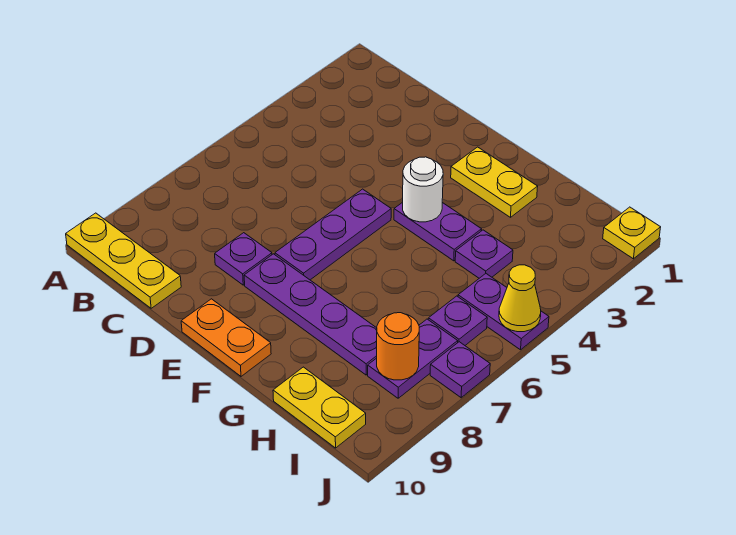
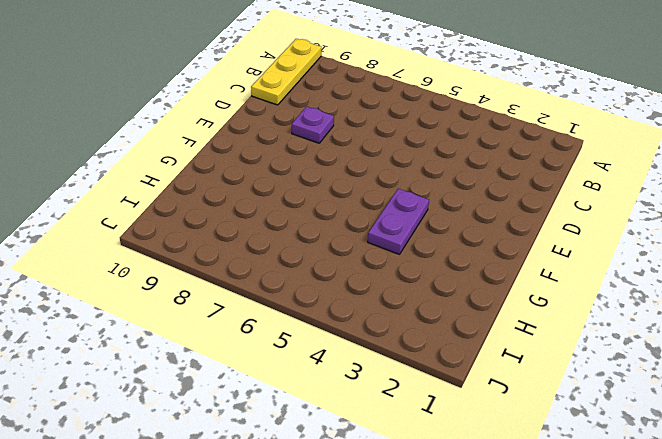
none -> purple 1x3 plate [275,189,391,280]
none -> purple 1x4 plate [244,254,377,375]
none -> orange 1x2 plate [181,299,271,376]

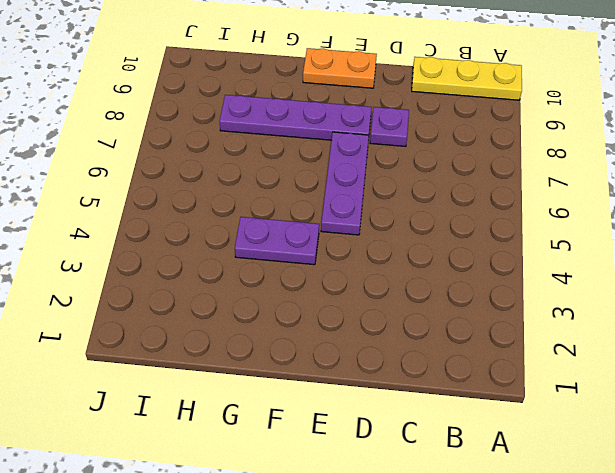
none -> yellow 1x2 plate [451,147,538,217]
none -> purple 1x1 plate [455,230,513,278]
none -> yellow 1x2 plate [273,367,366,448]

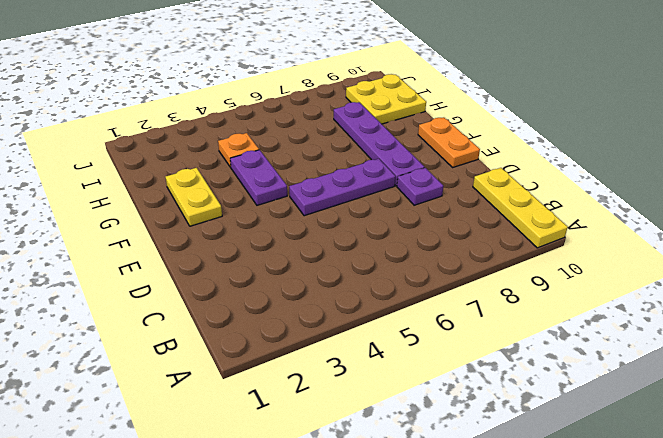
orange 1x1 plate [218,133,259,167] -> purple 1x1 plate [455,230,513,278]
yellow 2x2 plate [346,74,426,124] -> yellow 1x2 plate [273,367,366,448]
none -> purple 1x2 plate [458,274,549,350]
none -> purple 1x1 plate [428,296,487,345]
none -> purple 1x2 plate [368,319,458,398]

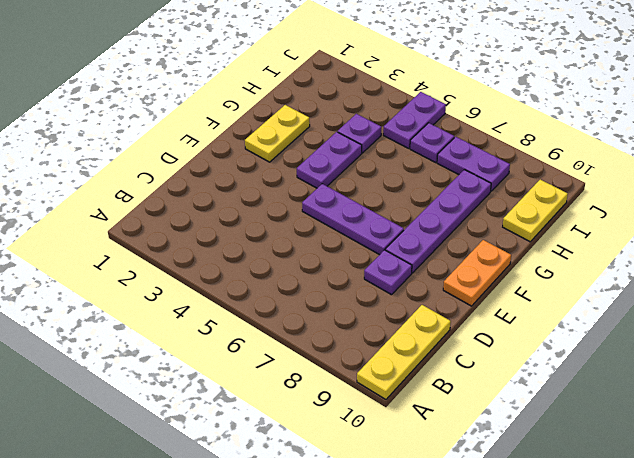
none -> yellow 1x1 plate [603,207,661,259]
none -> purple 1x1 plate [430,342,490,398]
none -> white 1x1 round brick [403,157,443,222]

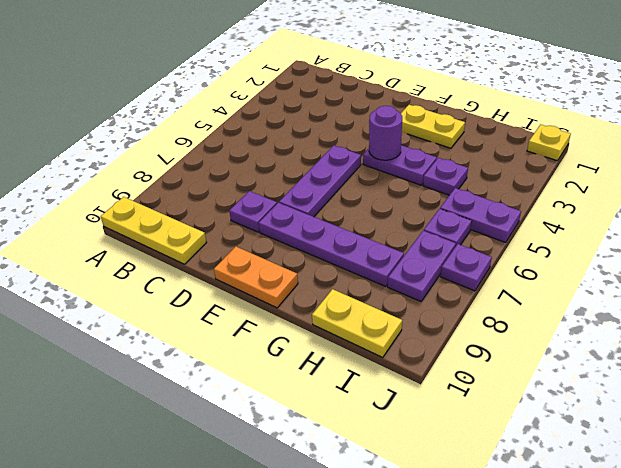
purple 1x1 round brick [369,106,402,160] -> white 1x1 round brick [403,157,443,222]
none -> orange 1x1 round brick [377,313,419,380]
none -> yellow 1x1 cone [499,265,541,332]

